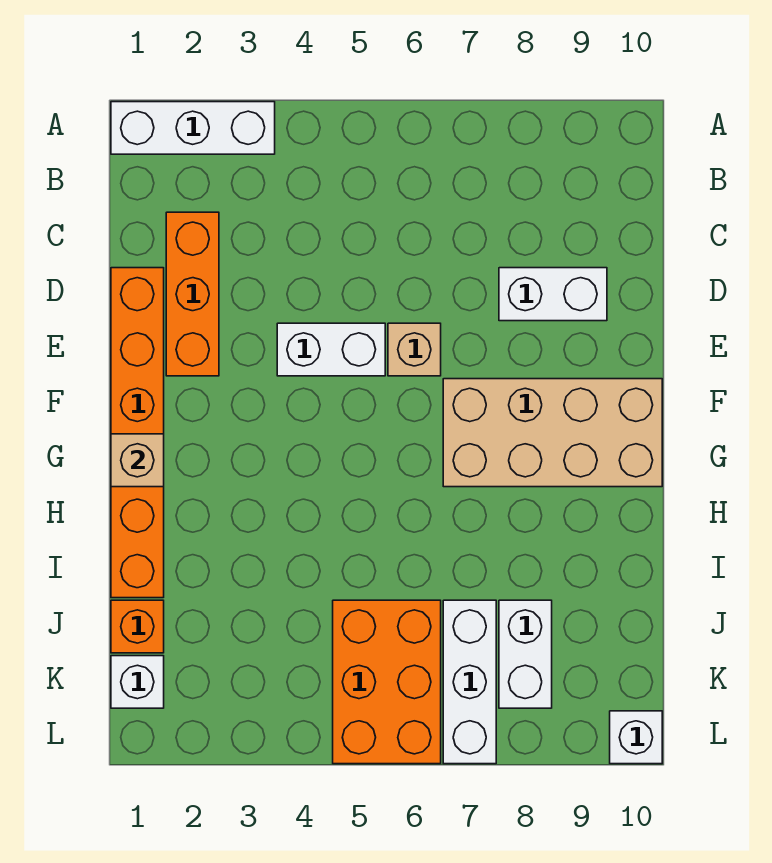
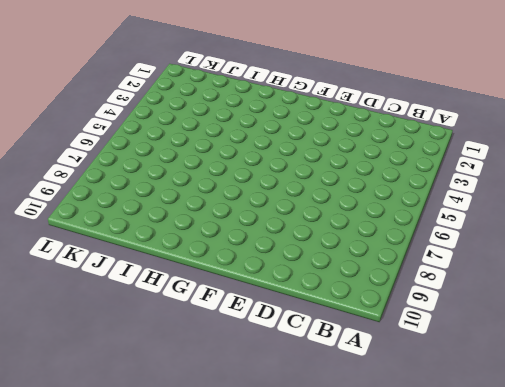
none -> white 1x3 brick [111,102,275,154]
none -> orange 1x3 brick [166,212,219,376]
none -> orange 1x6 brick [111,268,164,598]

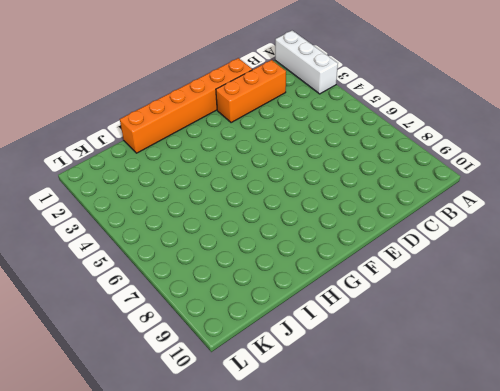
none -> white 1x2 brick [499,268,607,321]
none -> white 1x2 brick [277,323,385,376]
none -> tan 1x1 brick [388,323,441,376]

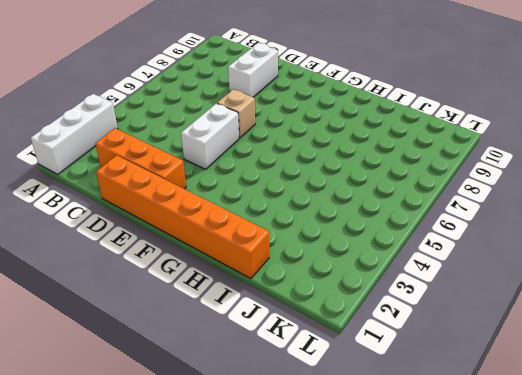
none -> tan 2x4 brick [443,379,662,487]
none -> orange 1x1 brick [111,600,164,653]
none -> orange 2x3 brick [333,600,441,764]

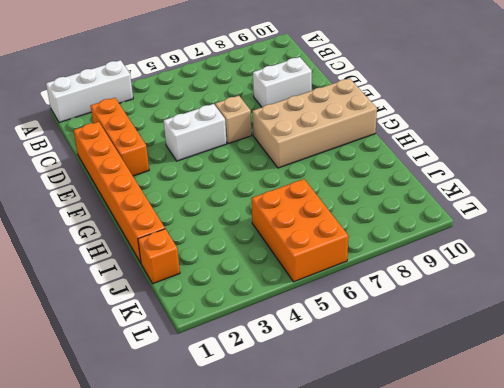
none -> white 1x3 brick [443,600,496,764]
none -> white 1x2 brick [499,600,552,708]
none -> white 1x1 brick [111,656,164,708]

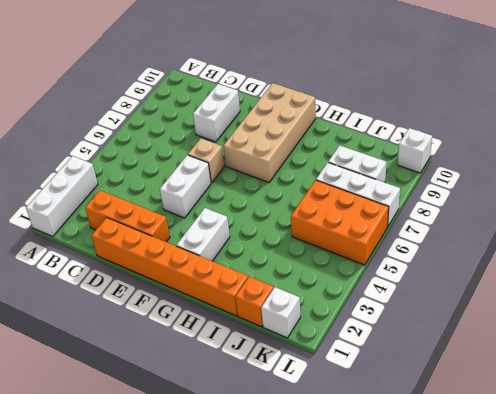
white 1x2 brick [176,208,230,261] -> none
none -> tan 1x1 brick [111,434,164,487]

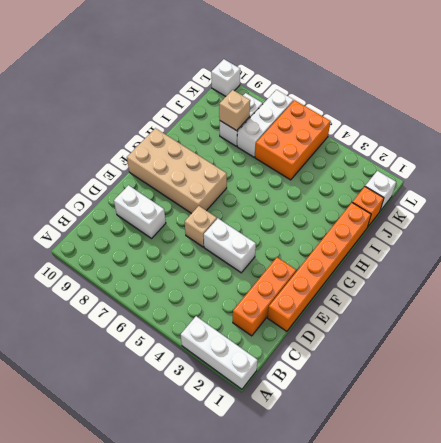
tan 1x1 brick [219,90,250,131] -> tan 1x1 brick moved to [111,434,164,487]

